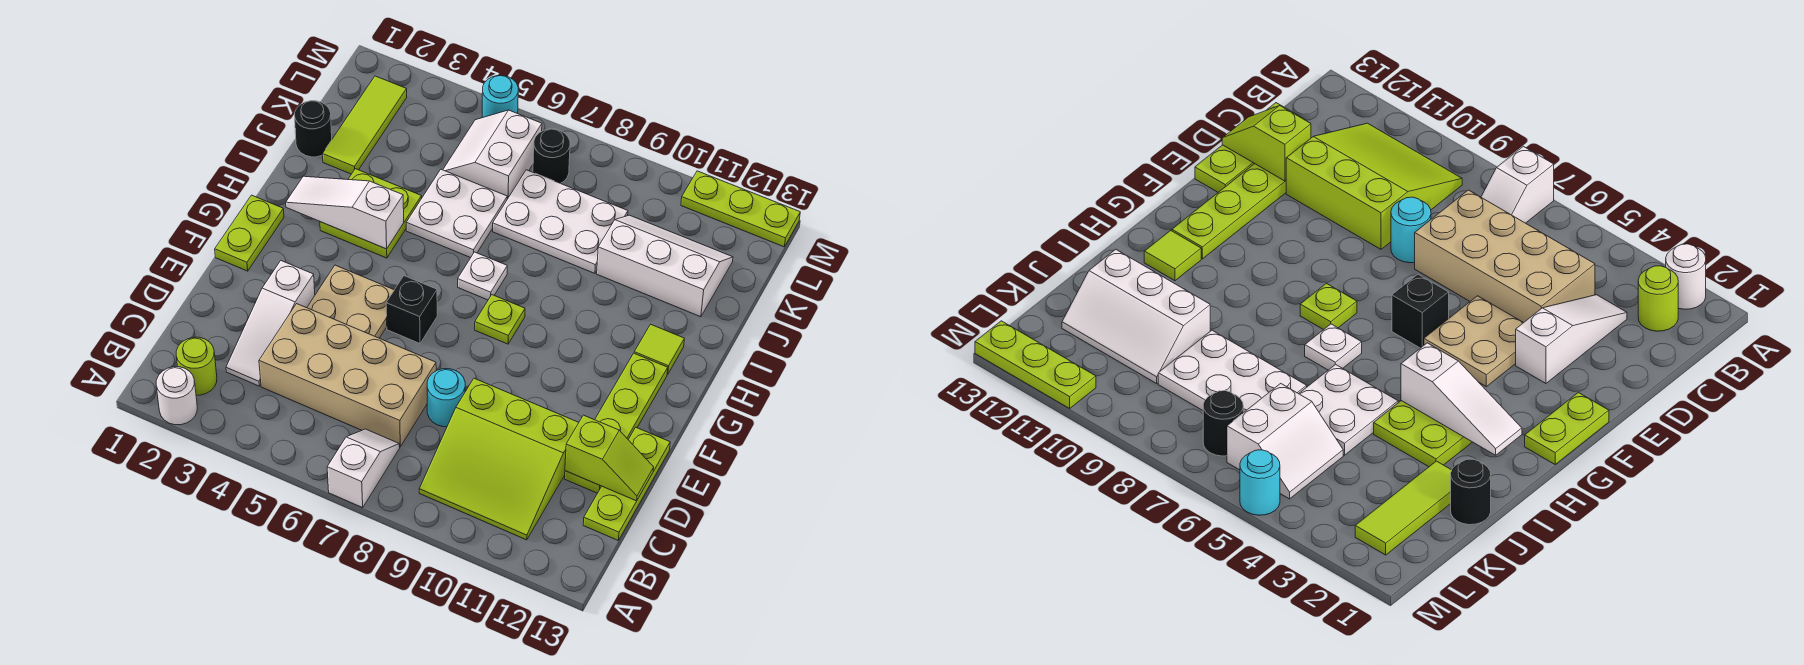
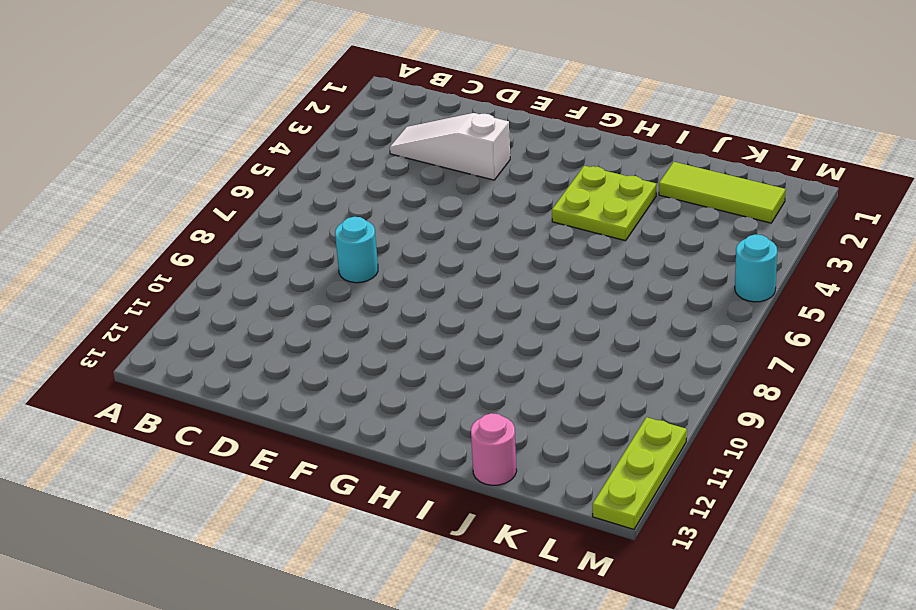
pink 1x1 round brick [471,413,517,485] -> none
none -> white 1x1 round brick [156,367,197,425]
none -> white 1x2 slope [327,429,400,508]
none -> lime 1x1 round brick [176,337,217,395]

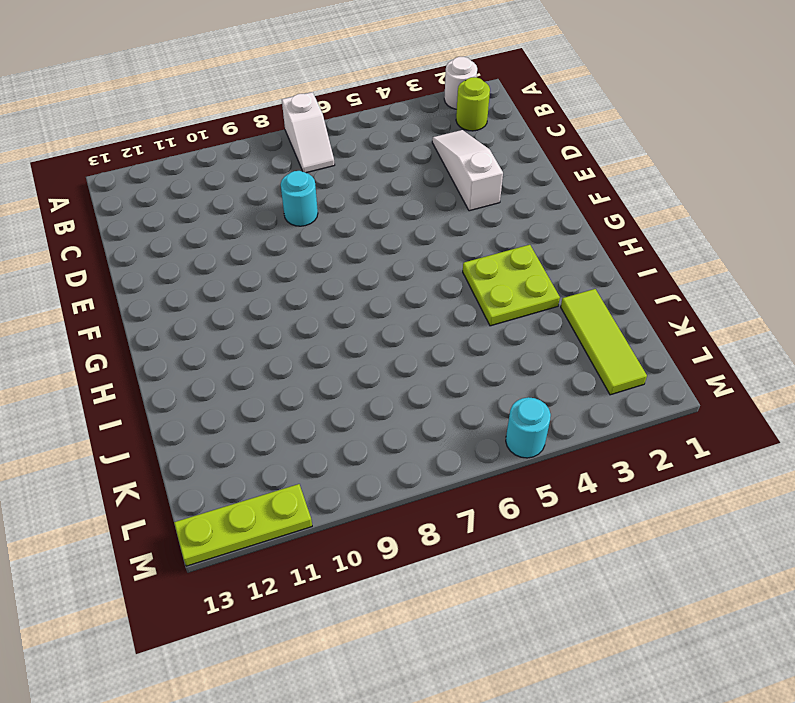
none -> lime 3x3 slope [419,378,579,540]
none -> tan 2x4 brick [259,304,436,447]
none -> lime 1x3 plate [583,428,670,540]

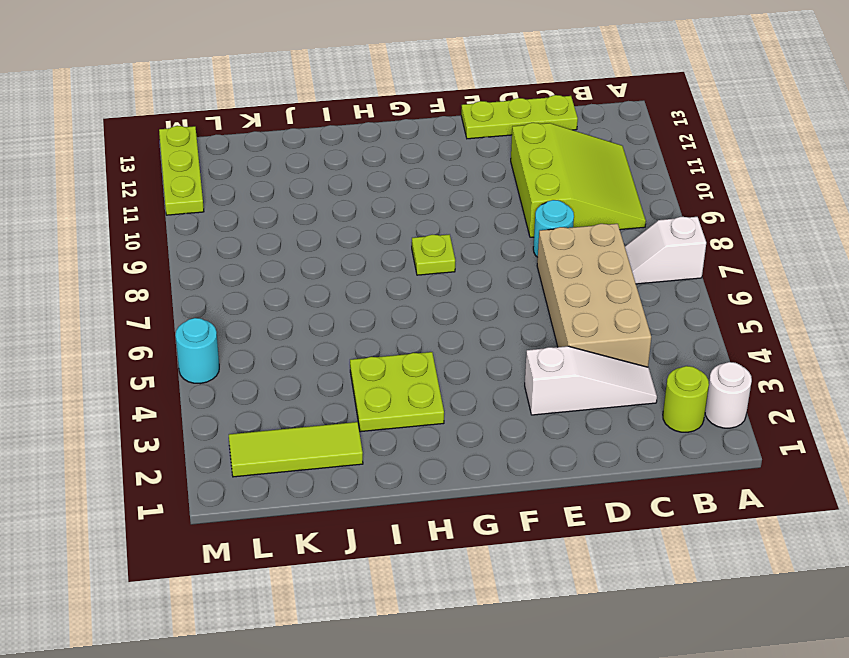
none -> lime 1x4 plate [565,353,668,493]
none -> tan 2x2 plate [307,265,394,338]
none -> lime 1x2 plate [215,195,284,271]

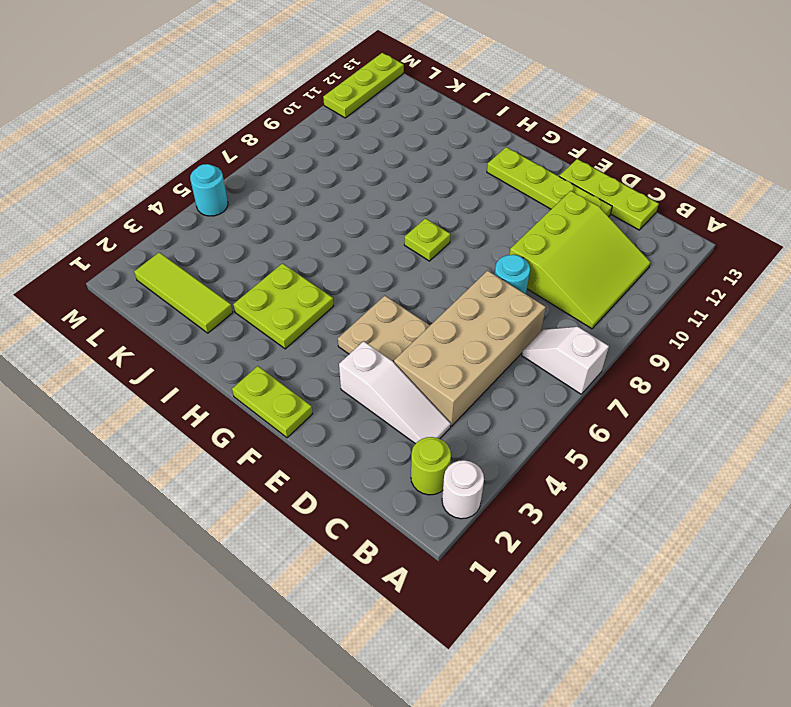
none -> black 1x1 brick [386,276,437,343]
none -> white 1x1 plate [458,252,507,300]
none -> lime 1x1 tile [634,324,684,374]

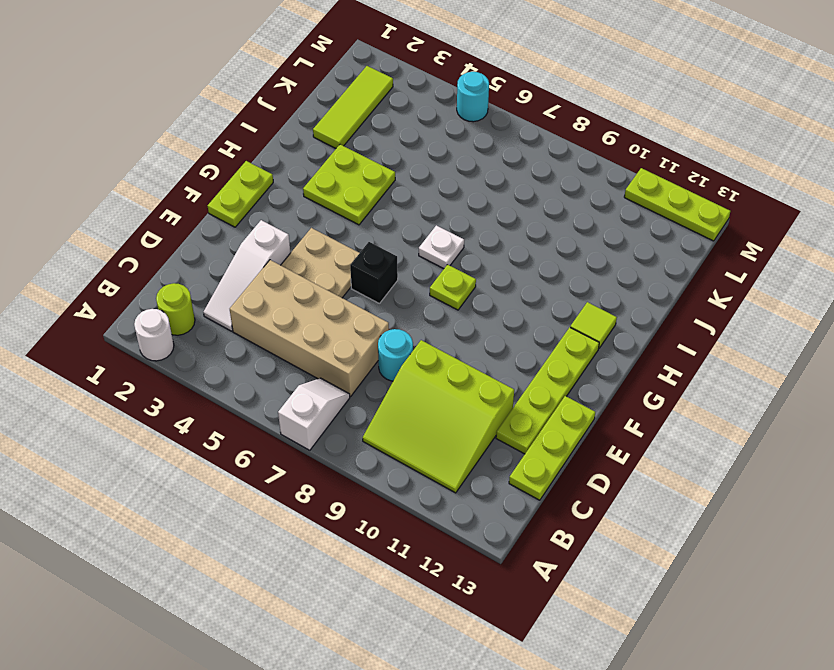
none -> white 2x2 plate [406,169,507,258]
none -> black 1x1 round brick [295,101,332,157]
none -> white 2x3 plate [493,170,628,273]

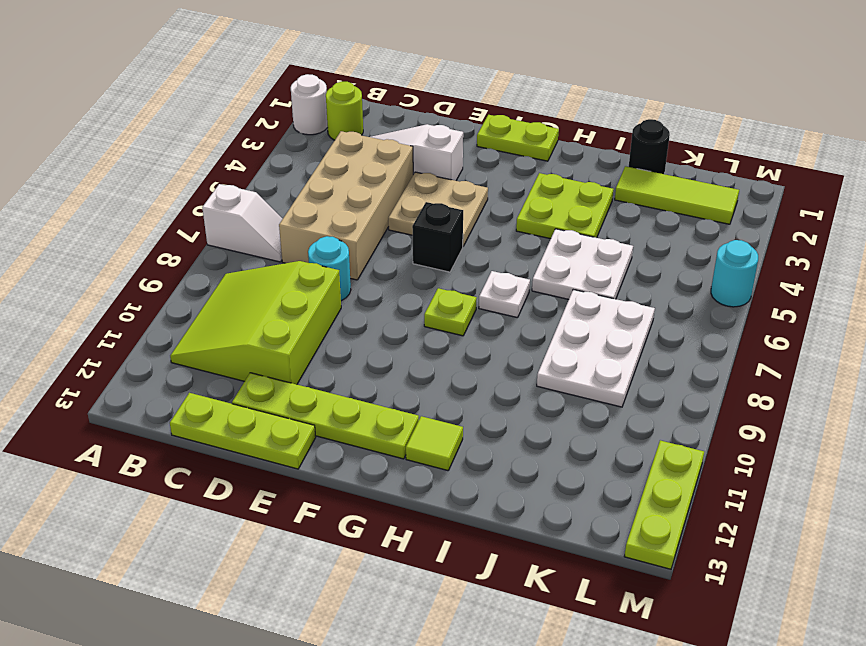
none -> white 2x3 slope [597,215,733,317]
none -> white 2x2 slope [443,110,542,199]
none -> black 1x1 round brick [533,129,570,183]

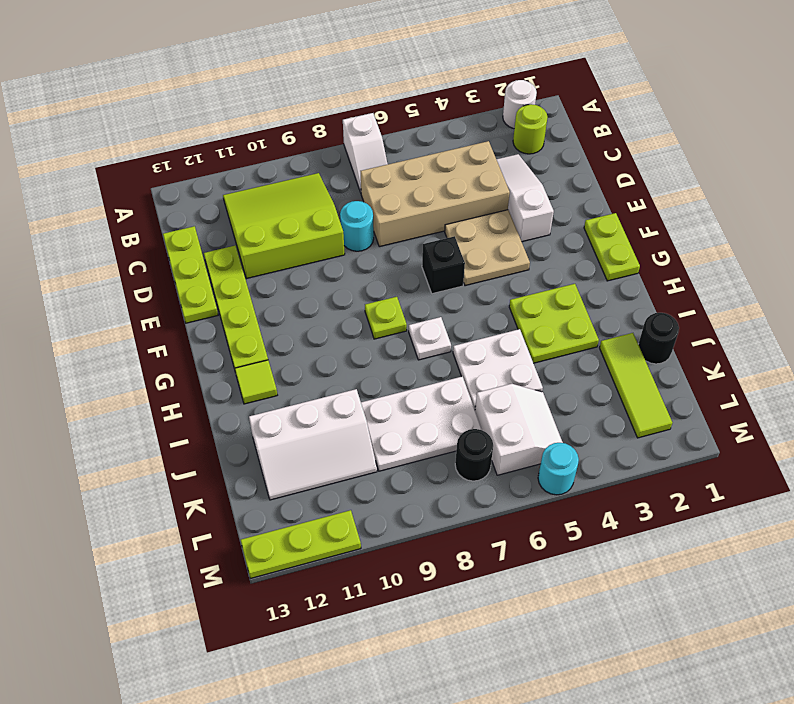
none -> lime 1x2 slope [565,415,654,501]
none -> white 1x3 slope [286,176,404,249]

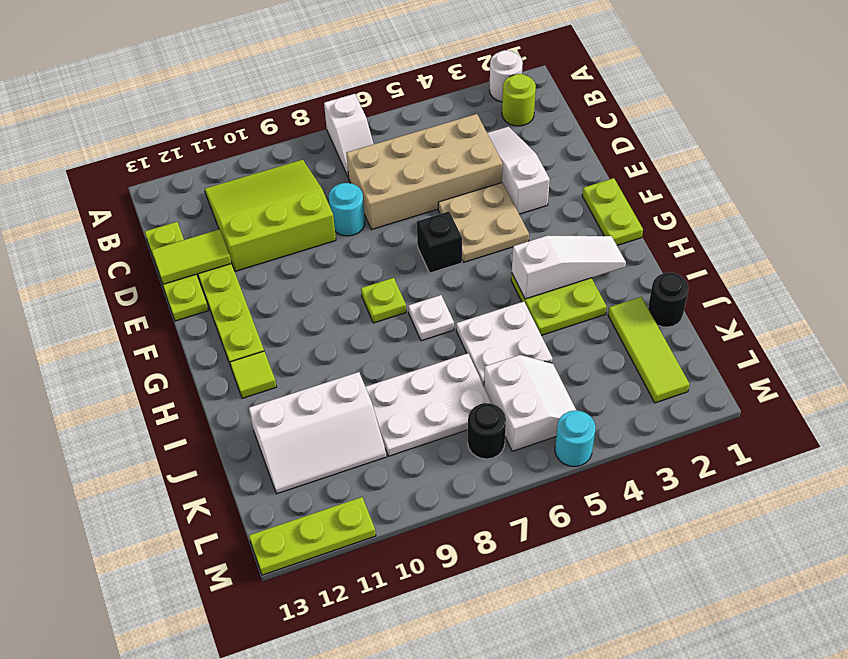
lime 1x2 tile [152,229,232,284] -> lime 1x2 slope [565,415,654,501]

